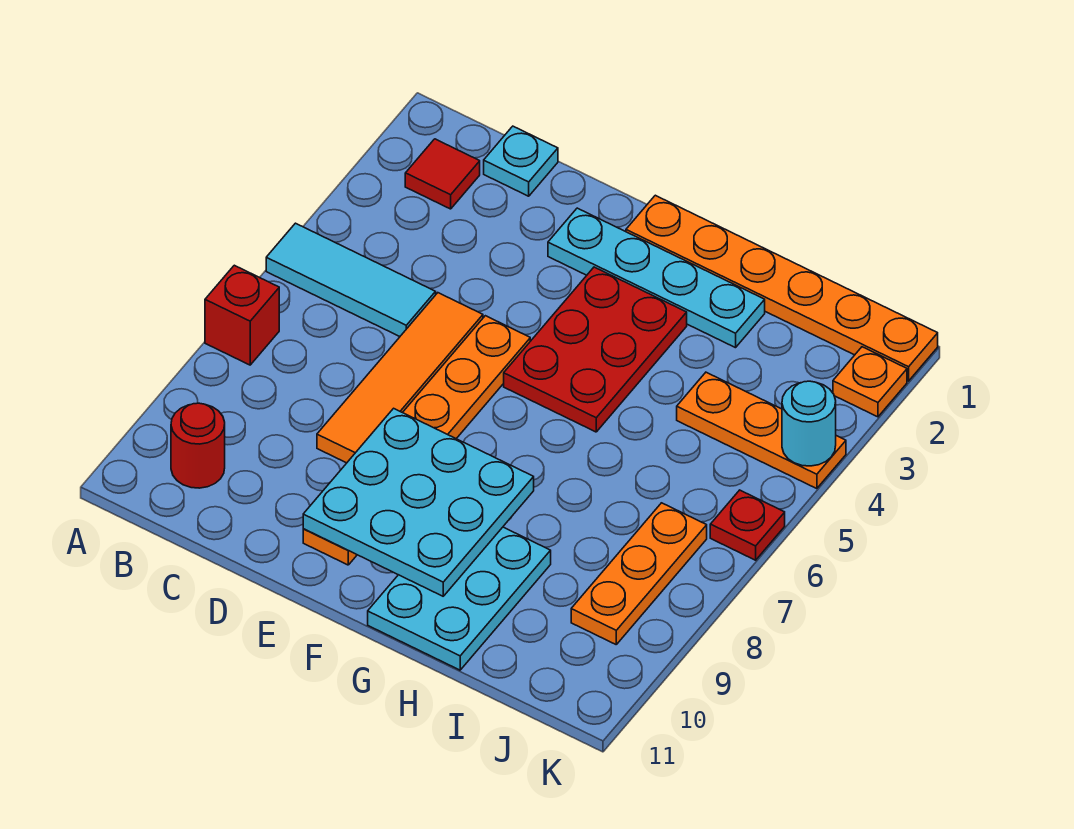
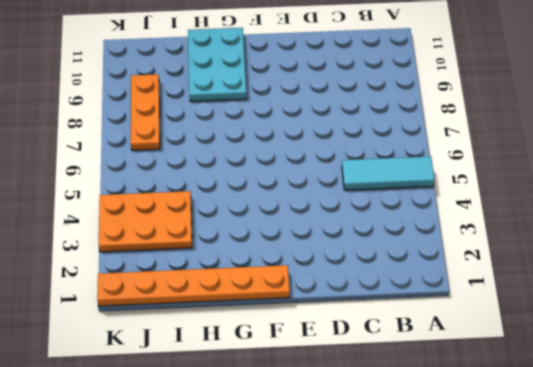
orange 2x3 plate [99,191,192,252] -> orange 1x3 plate [677,372,846,489]
none -> red 1x1 brick [205,265,279,365]
none -> red 1x1 tile [405,139,480,209]
none -> red 1x1 round brick [171,403,225,488]

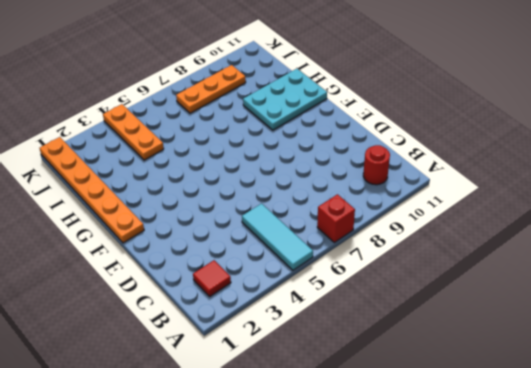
none -> cyan 1x1 plate [484,126,558,196]
none -> orange 1x4 tile [317,293,483,463]
none -> cyan 1x4 plate [548,208,765,348]

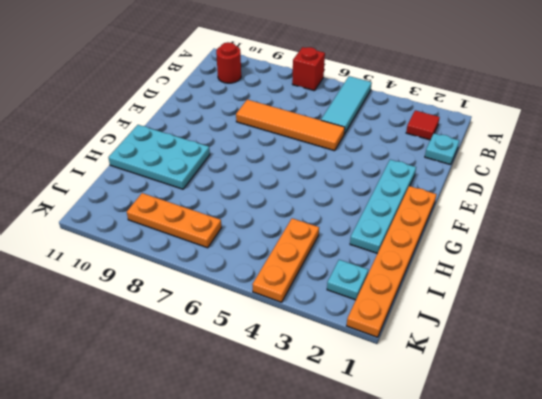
cyan 1x1 plate [327,260,368,300] -> none
none -> orange 1x6 plate [303,316,530,565]
none -> red 2x3 plate [504,267,687,432]
none -> orange 1x1 plate [833,347,907,417]

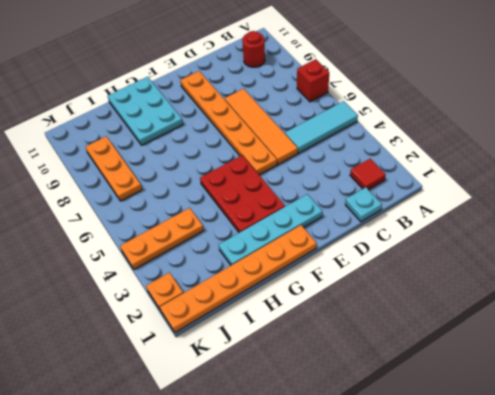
none -> red 1x1 plate [710,490,785,560]
none -> cyan 3x3 plate [303,408,534,596]
none -> cyan 1x1 round brick [782,381,836,466]

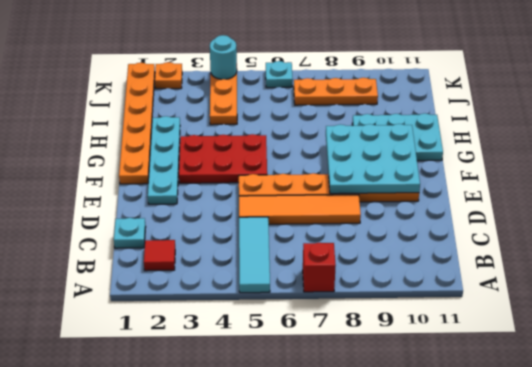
cyan 1x1 plate [266,61,293,88] -> red 1x1 plate [710,490,785,560]
none -> red 1x1 round brick [171,403,225,488]

